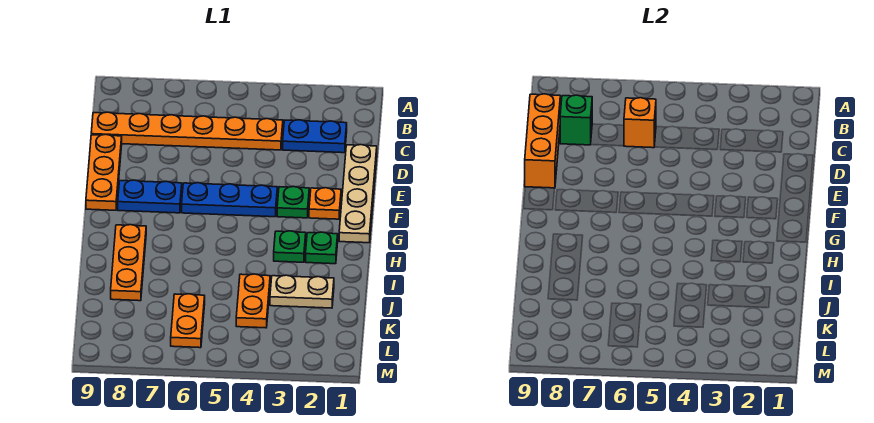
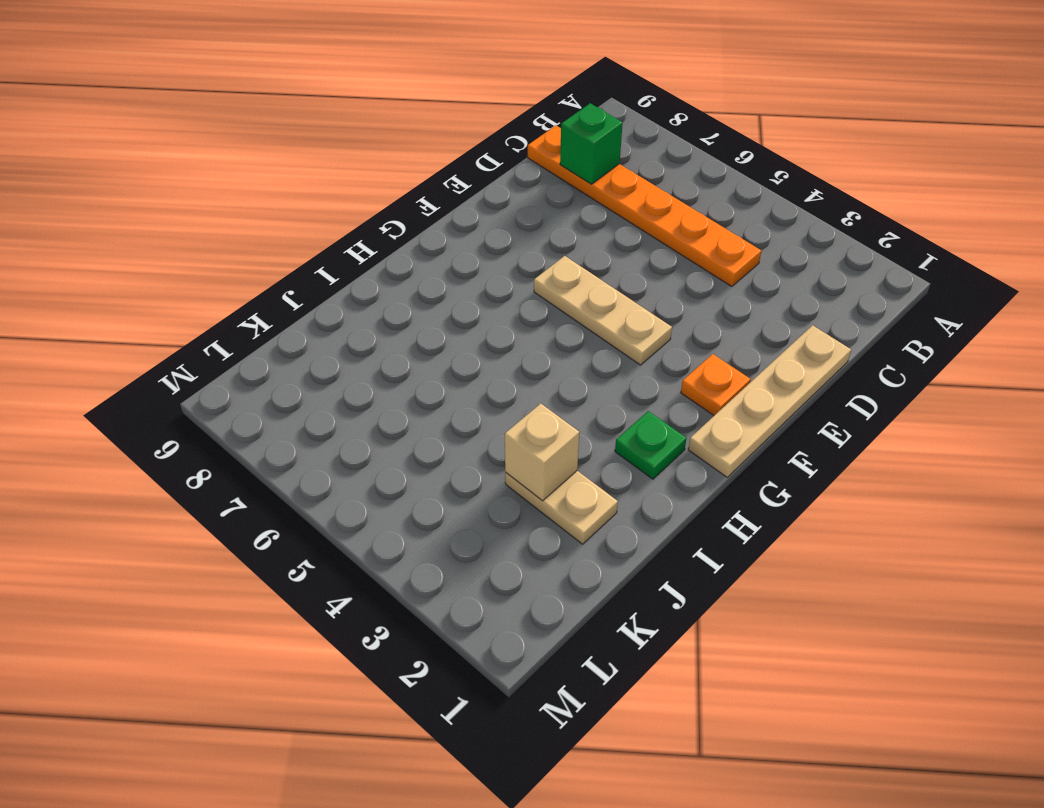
tan 1x3 plate [534,256,672,365] -> blue 1x3 plate [182,183,277,217]
tan 1x1 brick [505,404,579,501] -> none
none -> blue 1x2 plate [283,120,347,153]
none -> orange 1x3 plate [86,134,122,210]
none -> green 1x1 plate [277,186,309,218]

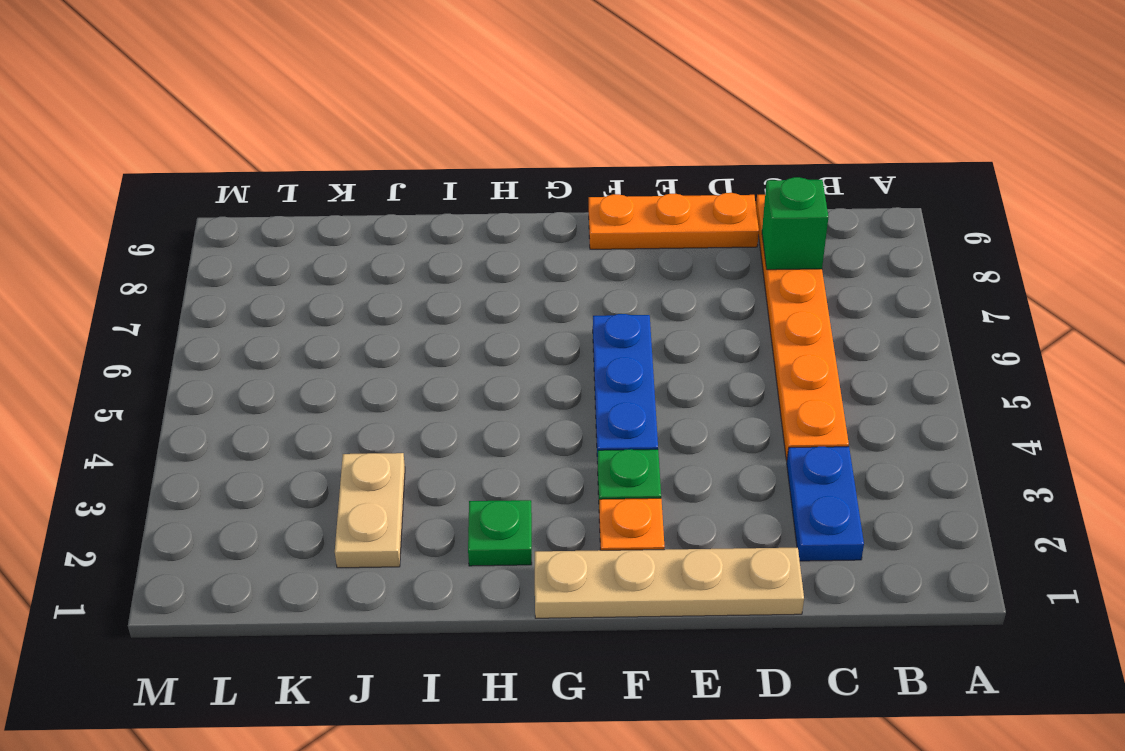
none -> blue 1x2 plate [118,180,182,213]
none -> green 1x1 plate [274,231,306,262]
none -> orange 1x3 plate [111,225,146,301]

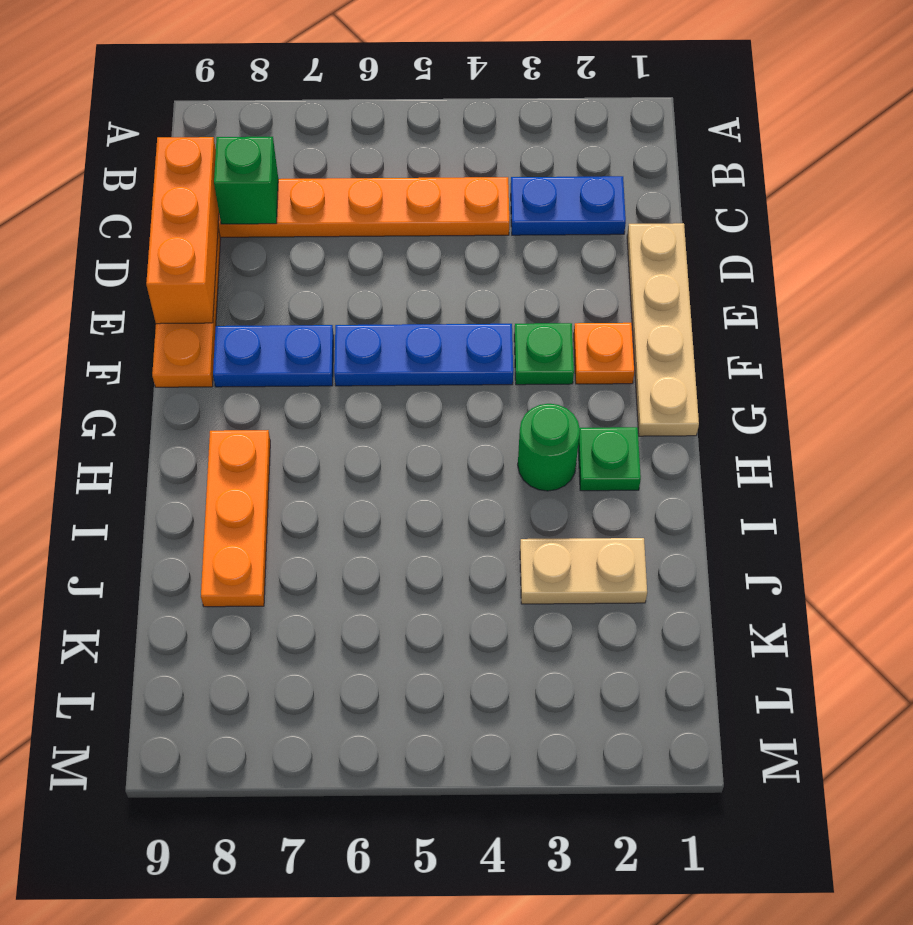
green 1x1 round brick [518,404,580,491] -> green 1x1 plate [274,231,306,262]
none -> orange 1x2 plate [236,274,270,328]
none -> orange 1x2 plate [171,294,205,348]
none -> orange 1x1 brick [624,98,656,148]

